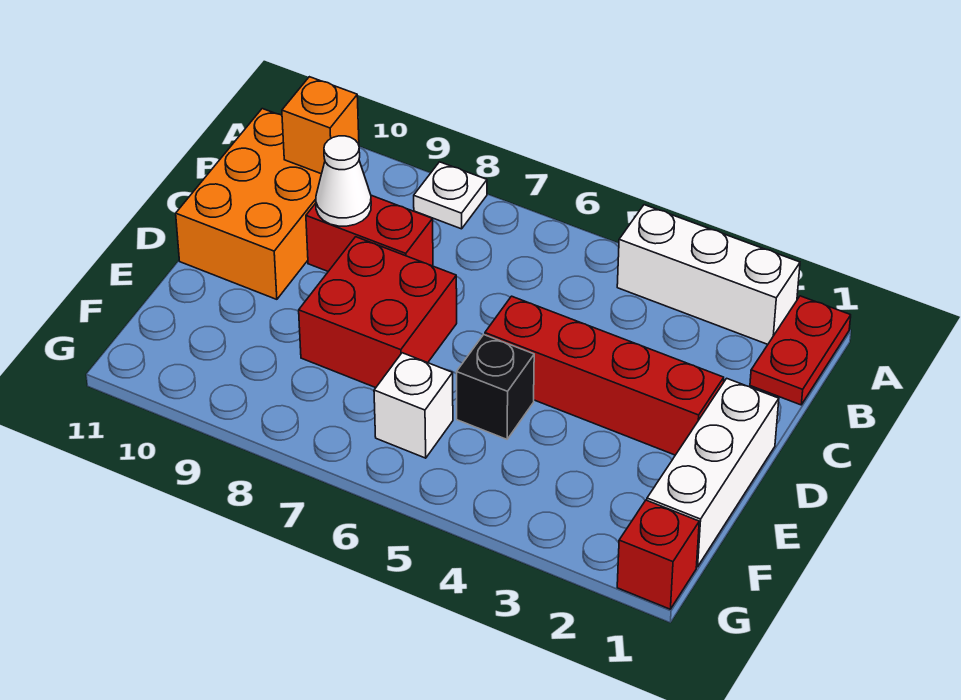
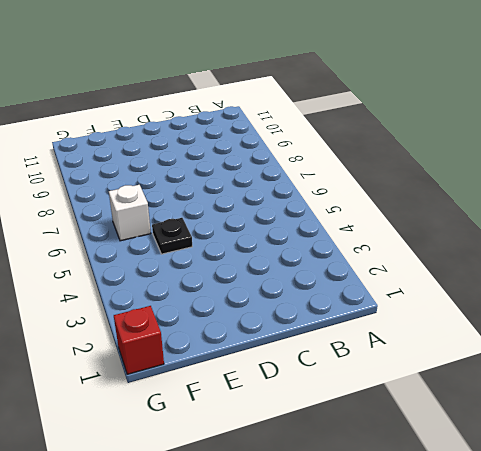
black 1x1 plate [152,218,192,254] -> black 1x1 brick [457,335,534,439]
none -> red 1x2 plate [750,296,851,405]
none -> white 1x3 brick [617,205,800,344]
none -> white 1x1 plate [414,162,487,229]

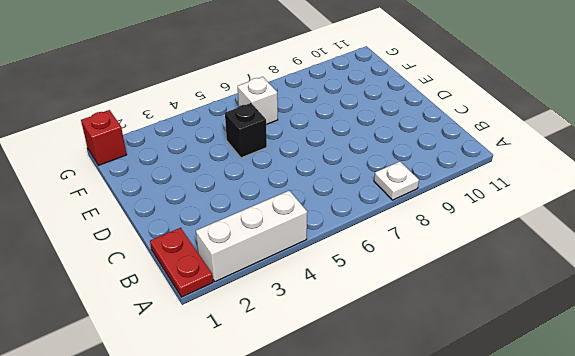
none -> orange 2x3 brick [176,109,321,299]
none -> red 1x2 brick [306,195,433,271]
none -> white 1x3 brick [647,378,779,567]

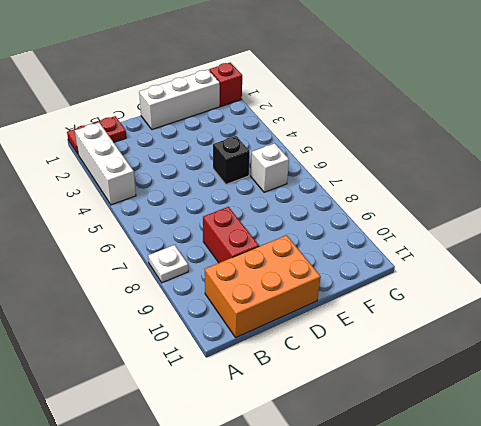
none -> red 1x4 brick [485,296,724,455]
none -> red 2x2 brick [299,237,457,388]
none -> orange 1x1 brick [282,77,359,174]

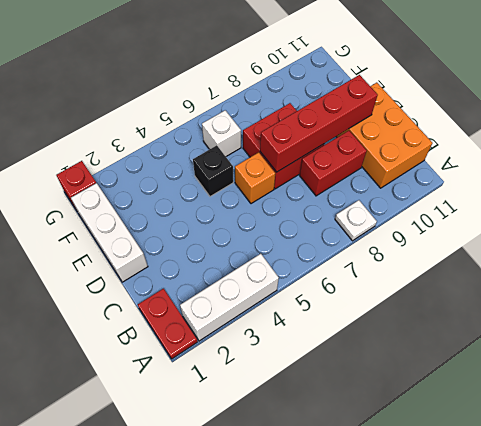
orange 1x1 brick [235,152,275,204] -> orange 1x1 brick moved to [282,77,359,174]
red 1x4 brick [260,75,378,172] -> red 1x4 brick moved to [485,296,724,455]
none -> white 1x1 cone [316,136,371,226]

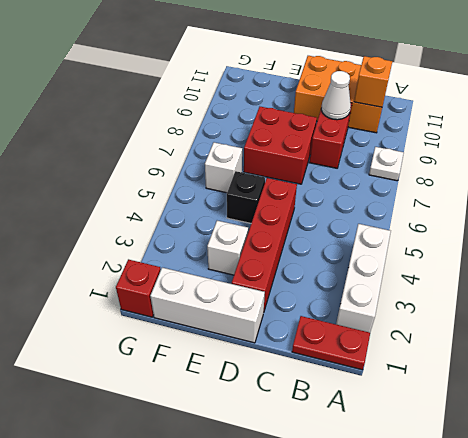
white 1x1 brick [207,221,248,275] -> none

